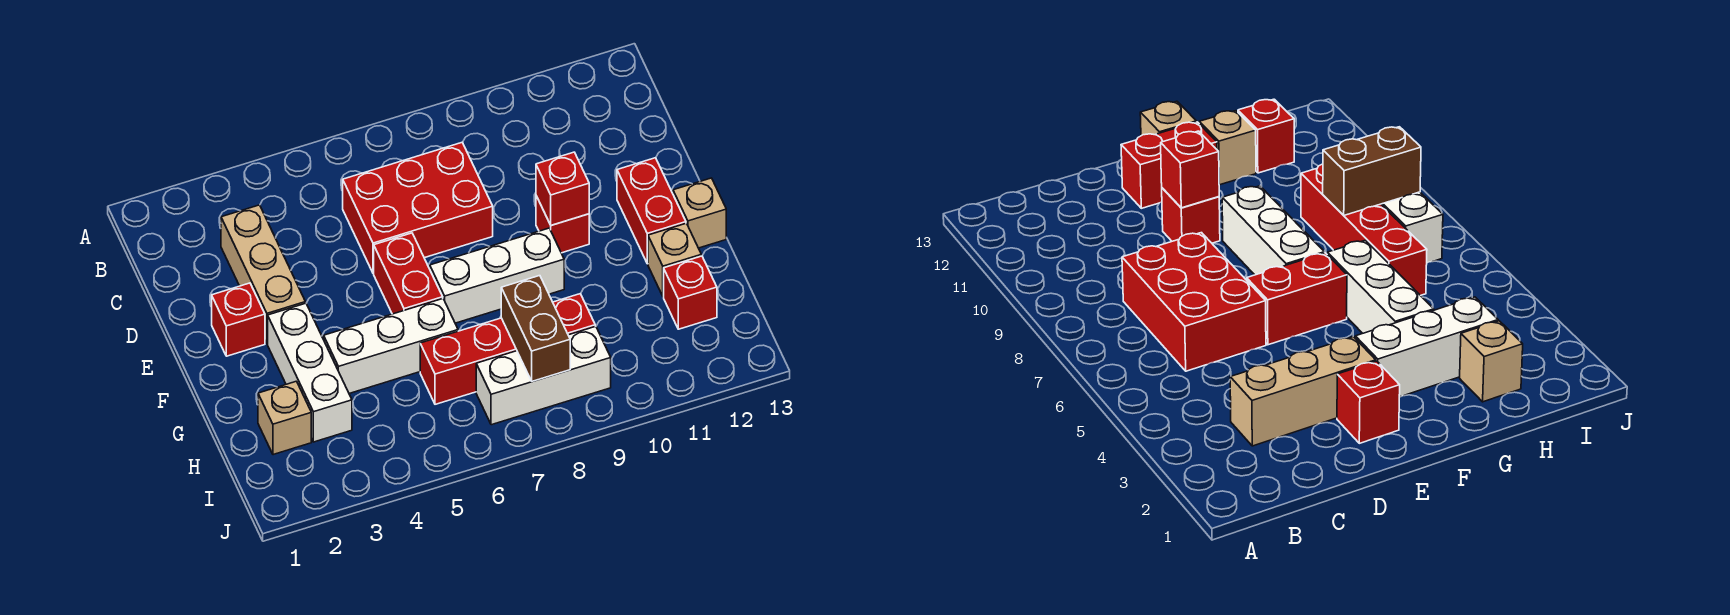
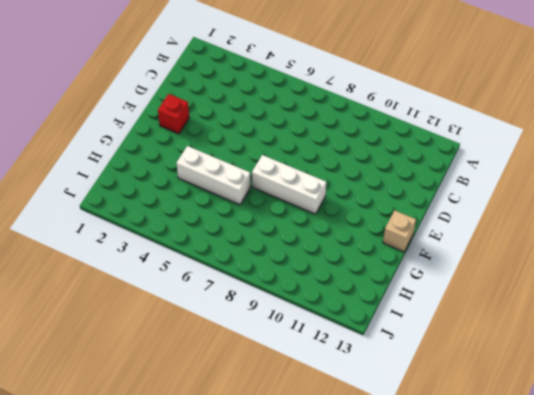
none -> tan 1x3 brick [221,205,305,344]
none -> red 2x3 brick [343,142,493,273]
none -> red 1x2 brick [374,233,443,314]

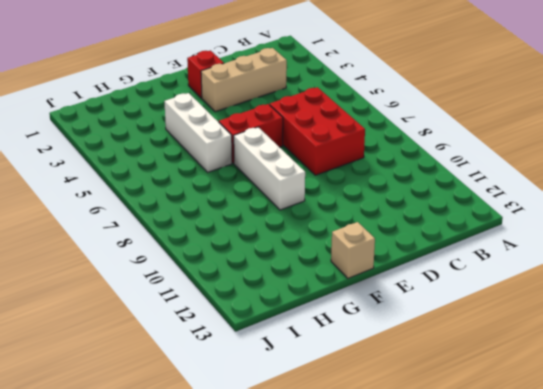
none -> red 1x1 brick [536,196,589,253]
none -> red 1x2 brick [617,158,686,264]
none -> white 1x3 brick [268,303,352,442]

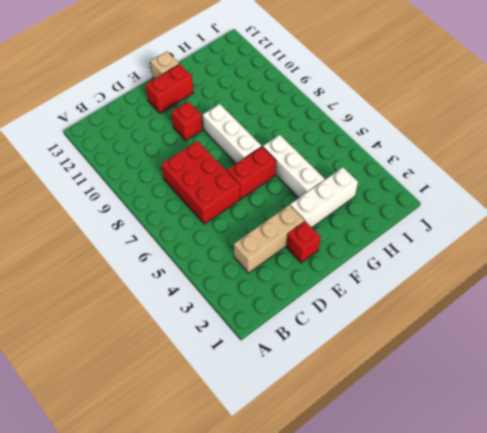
none -> tan 1x1 brick [648,223,701,296]
none -> tan 1x1 brick [258,381,311,455]
none -> red 1x4 brick [420,294,595,404]

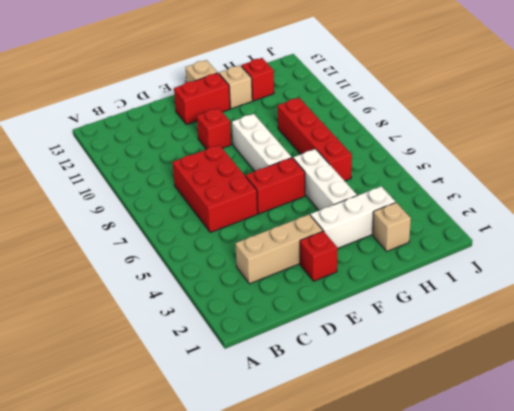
none -> white 1x3 brick [476,326,611,425]
none -> red 1x1 brick [536,152,589,225]
none -> brown 1x2 brick [501,276,570,381]

